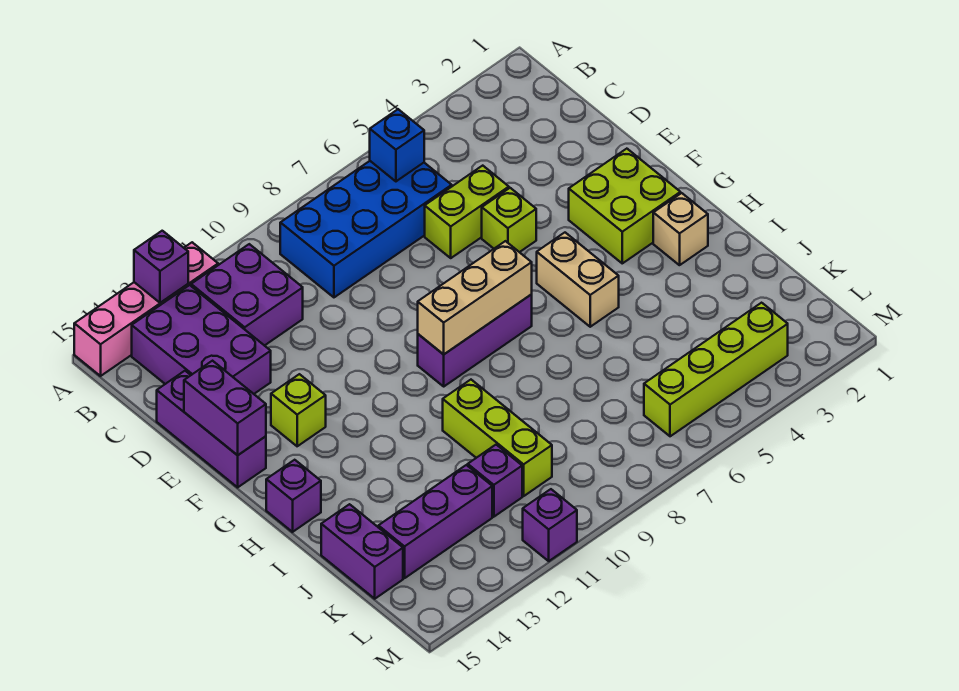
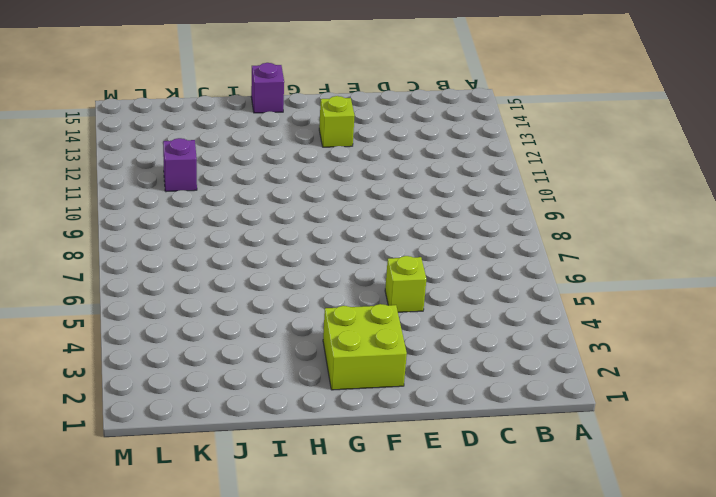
none -> pink 1x4 brick [74,242,218,376]
none -> blue 2x4 brick [280,161,452,297]
none -> purple 2x2 brick [191,244,303,346]

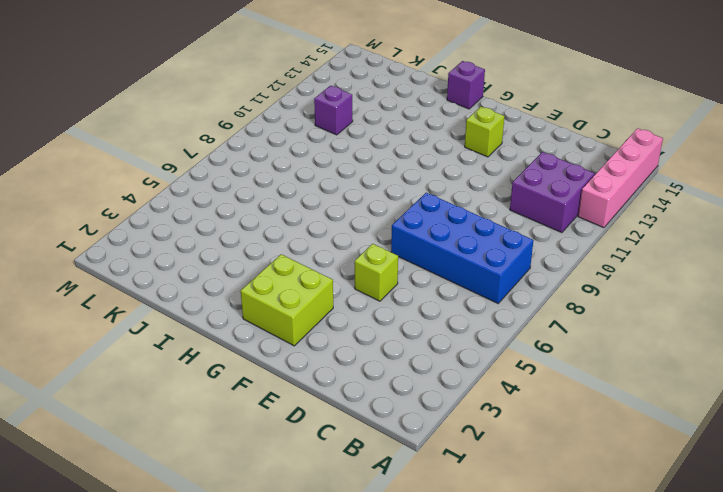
blue 2x4 brick [391,193,534,303] -> blue 2x4 brick turned to [280,161,452,297]
none -> purple 2x3 brick [132,285,271,394]
none -> lime 1x2 brick [425,166,509,258]
none -> purple 1x3 brick [157,371,266,487]

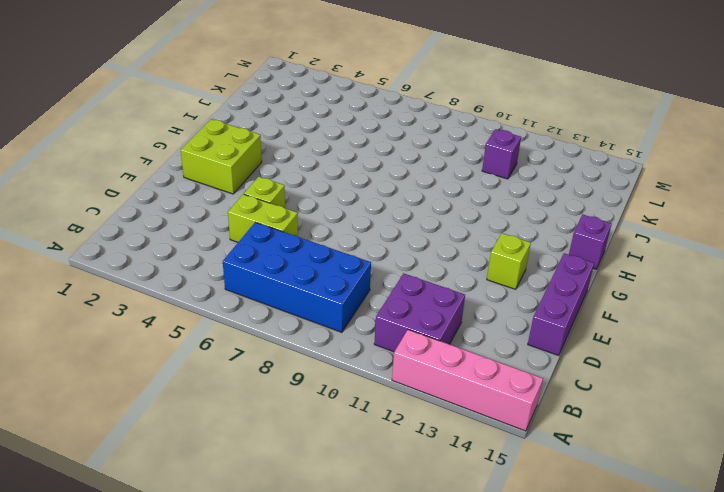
none -> purple 2x3 brick [132,285,271,394]
none -> tan 1x2 brick [537,233,619,327]
none -> purple 1x3 brick [418,295,532,386]

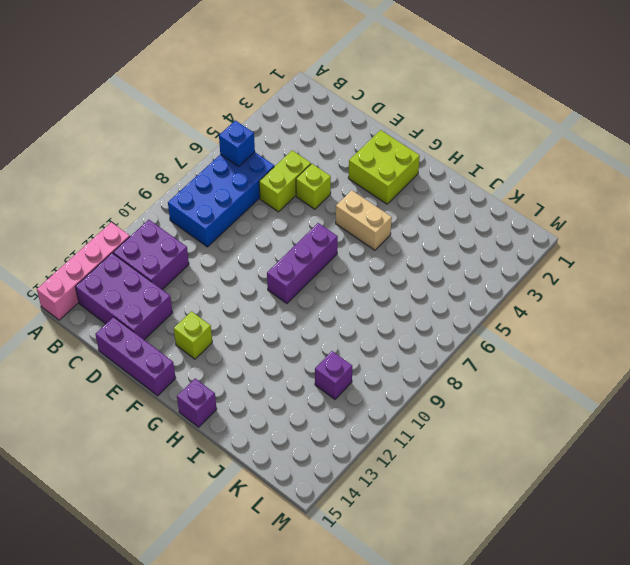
none -> tan 1x1 brick [653,193,708,265]
none -> lime 1x3 brick [443,380,552,496]
none -> purple 1x2 brick [321,504,403,599]

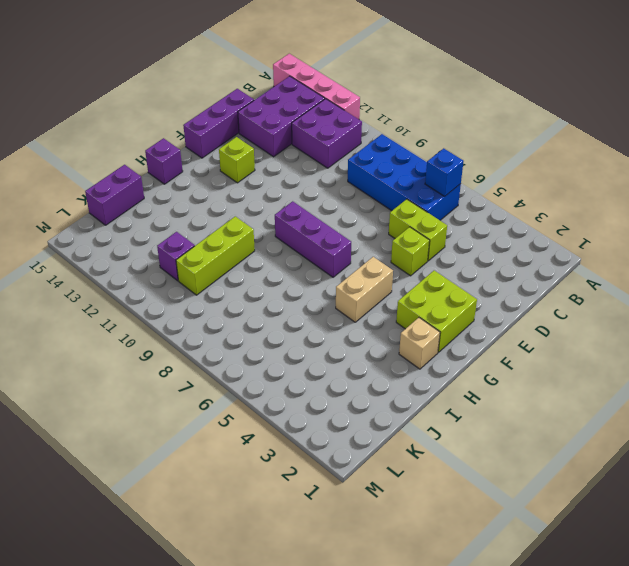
none -> purple 1x3 brick [378,465,492,578]
none -> lime 1x4 brick [644,303,788,436]
none -> purple 1x1 brick [523,489,577,561]

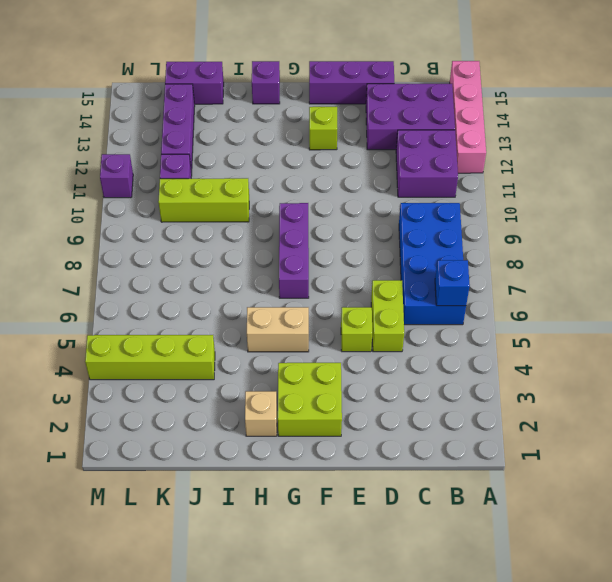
lime 1x4 brick [85,335,215,380] -> lime 1x4 brick turned to [644,303,788,436]
none -> purple 1x1 brick [134,231,188,303]
none -> purple 1x2 brick [184,361,266,455]
none -> tan 1x3 brick [418,241,532,354]

